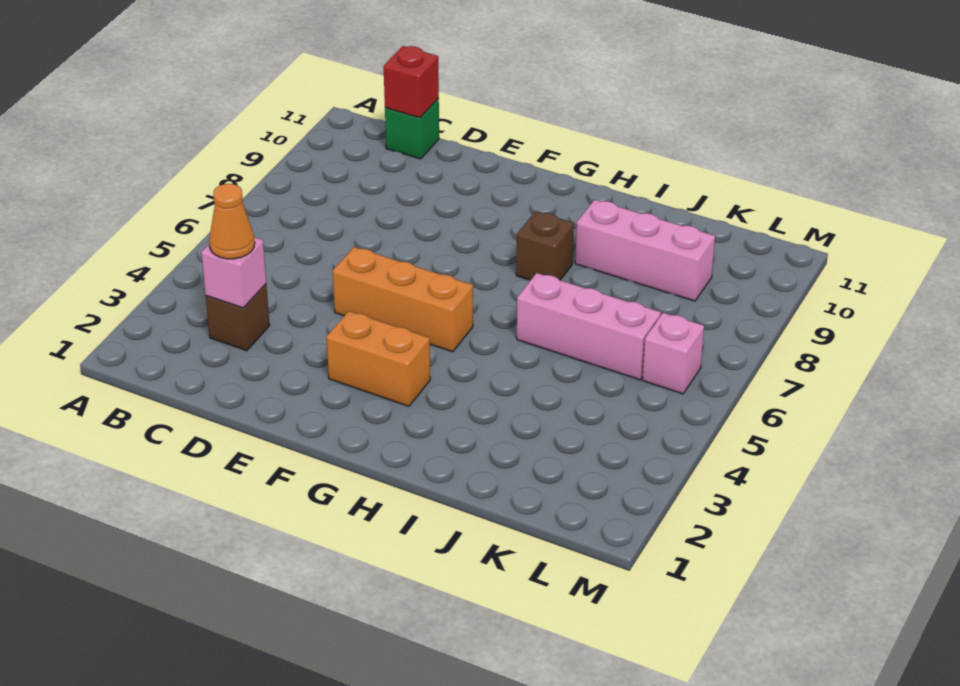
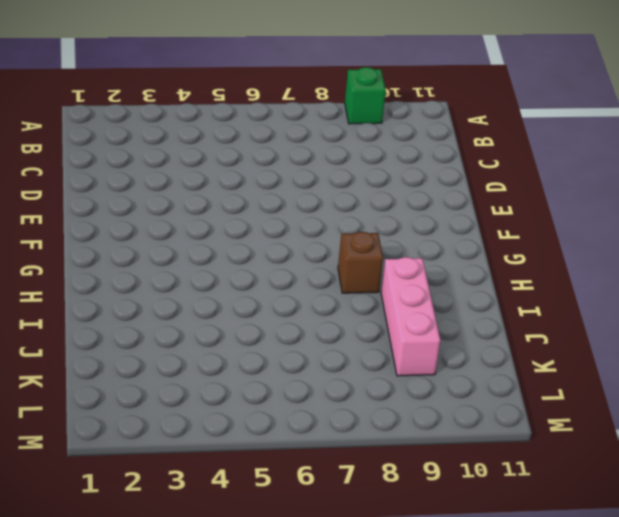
green 1x1 brick [345,67,386,124] -> green 1x1 brick moved to [385,98,439,159]
none -> brown 1x1 brick [206,284,270,351]
none -> orange 1x3 brick [333,247,473,352]

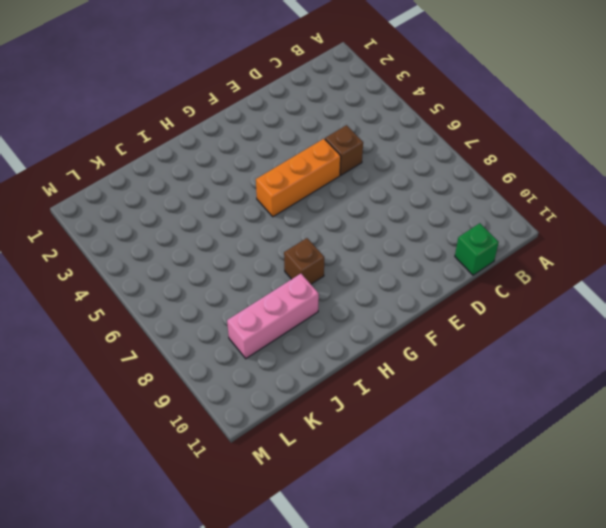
brown 1x1 brick [325,125,363,175] -> brown 1x1 brick moved to [206,284,270,351]
none -> orange 1x2 brick [327,311,430,406]
none -> pink 1x3 brick [517,273,661,380]

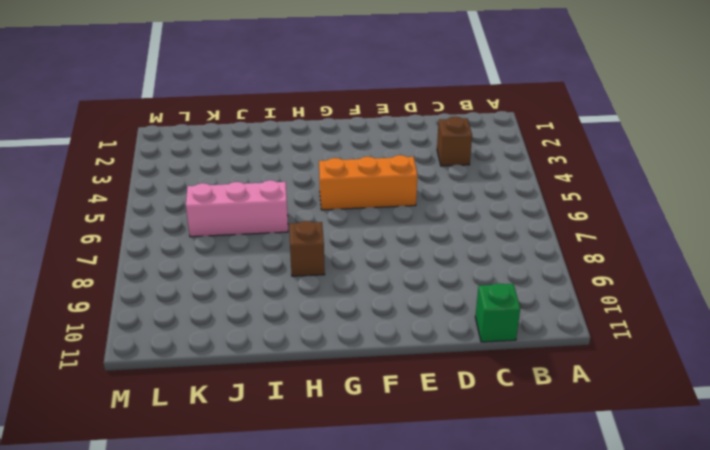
none -> orange 1x2 brick [327,311,430,406]
none -> pink 1x3 brick [575,200,715,301]

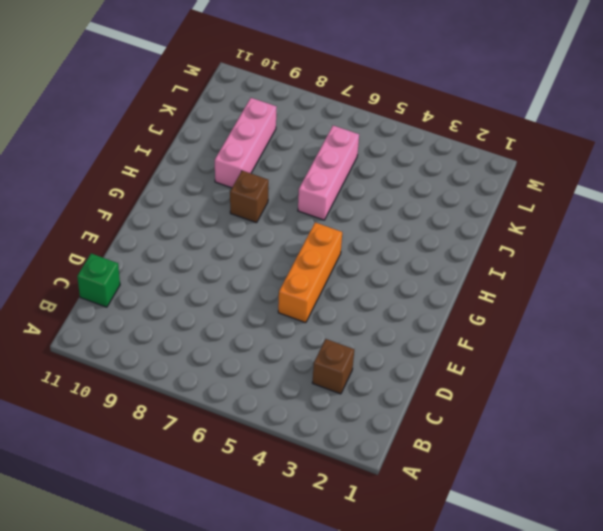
none -> orange 1x2 brick [327,311,430,406]
none -> pink 1x1 brick [642,313,704,394]

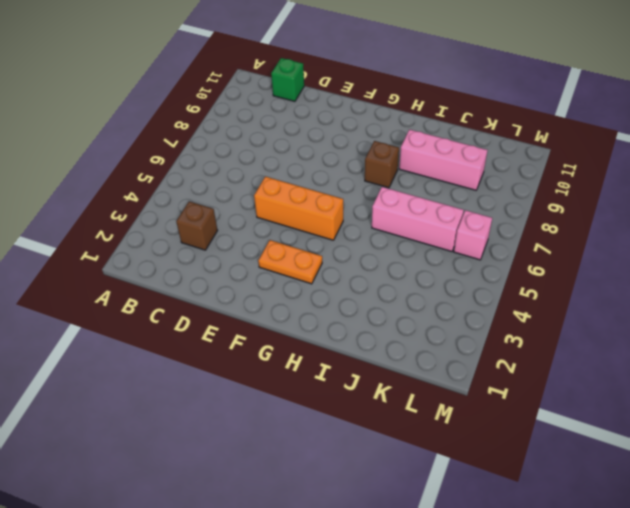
orange 1x2 plate [258,240,322,284] -> orange 1x2 brick [327,311,430,406]
none -> pink 1x1 brick [201,237,266,308]
none -> red 1x1 brick [384,46,439,118]

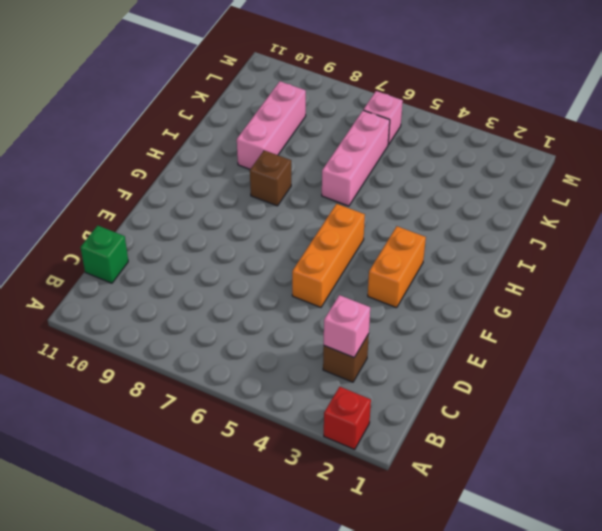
red 1x1 brick [324,387,371,449] -> red 1x1 brick moved to [384,46,439,118]
none -> orange 1x1 cone [209,184,255,259]

